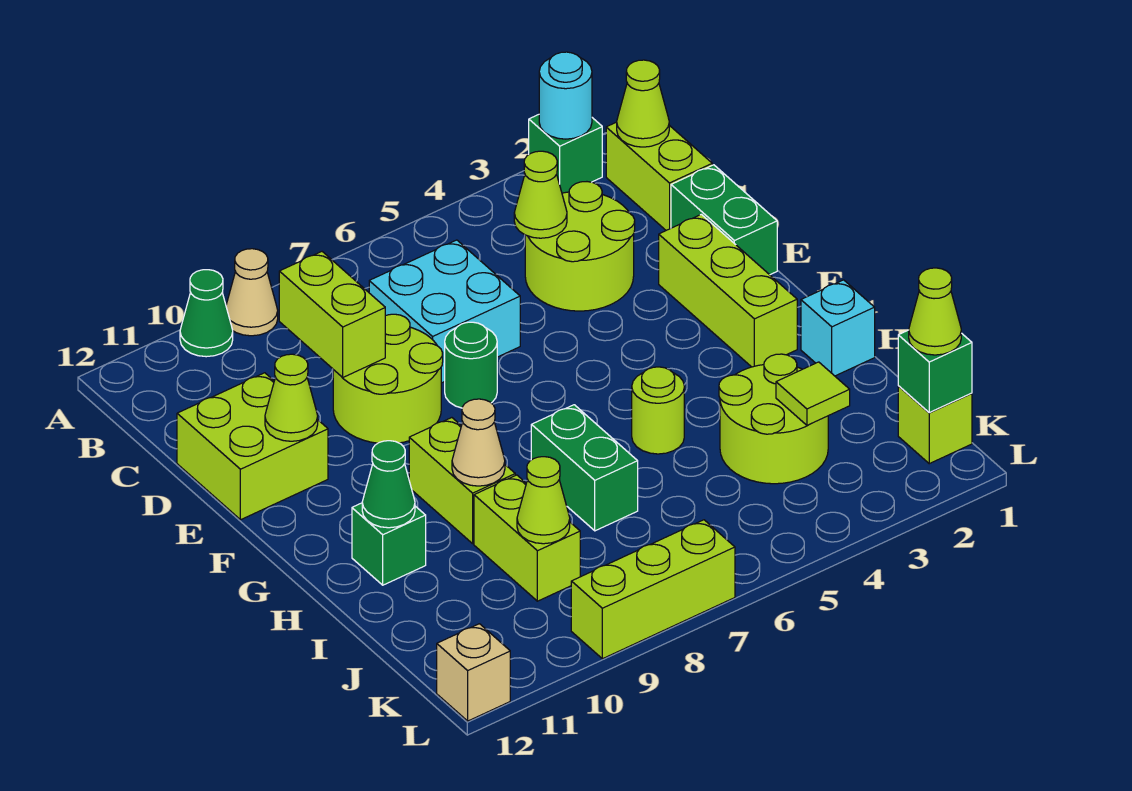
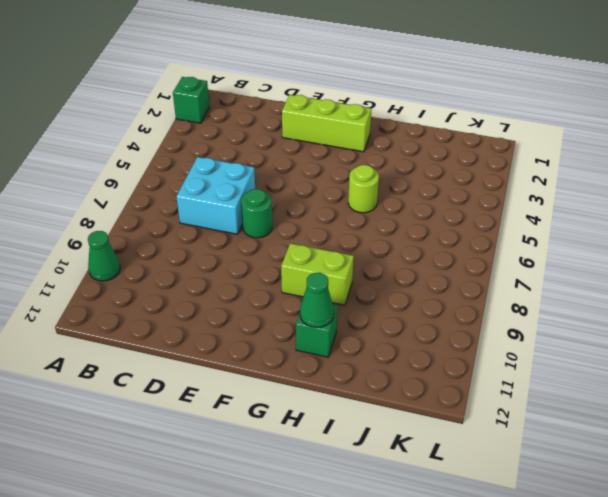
none -> tan 1x1 cone [226,249,278,336]
none -> lime 1x2 brick [606,122,712,230]
none -> lime 2x2 round brick [525,182,635,311]
none -> green 1x2 brick [671,165,777,275]

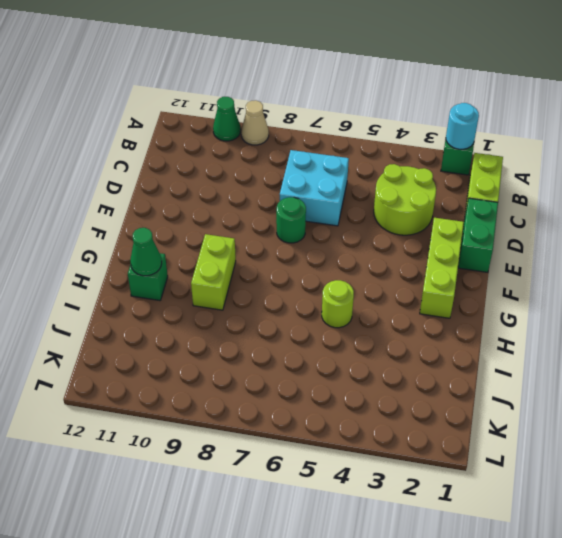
none -> lime 2x2 round brick [333,314,443,443]
none -> lime 2x2 brick [177,373,328,520]
none -> cyan 1x1 brick [801,280,875,376]
none -> green 1x2 brick [531,405,638,531]

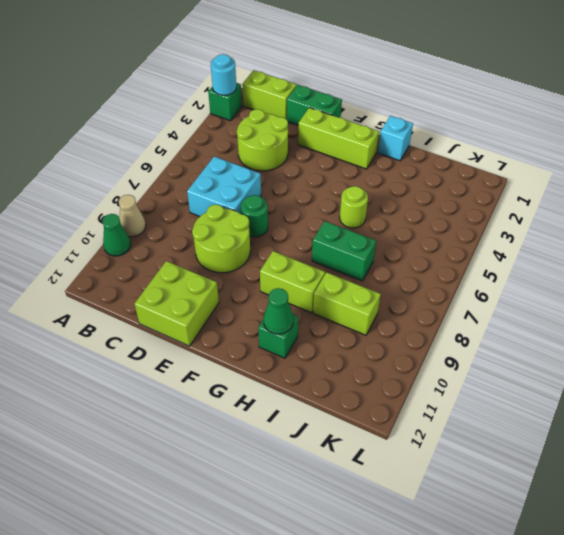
none -> lime 2x2 round brick [719,354,828,484]
none -> lime 1x1 brick [898,386,972,464]
none -> lime 1x3 brick [571,520,735,659]
none -> tan 1x1 brick [437,624,510,721]

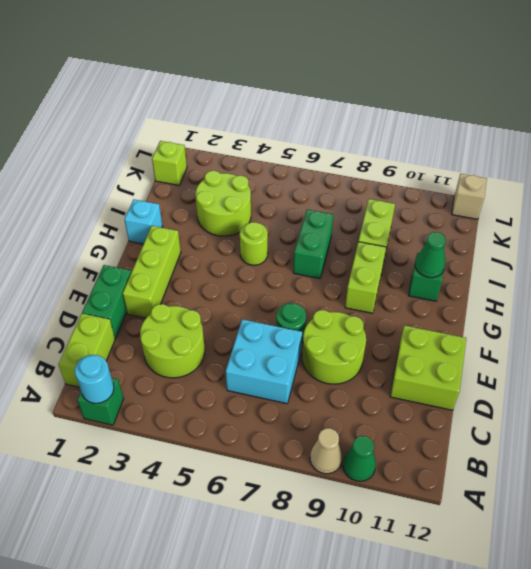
none -> lime 1x3 brick [571,520,735,659]
none -> lime 1x1 cone [617,60,669,147]
none -> lime 1x1 cone [514,151,567,238]
none -> lime 1x2 brick [279,252,385,378]

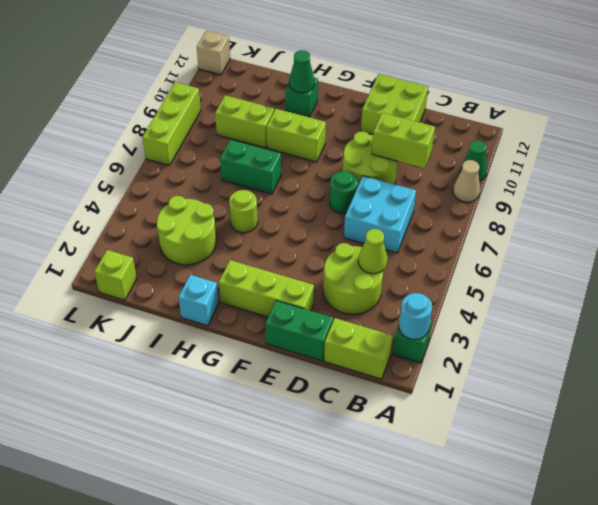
none -> lime 1x1 cone [617,60,669,147]
none -> lime 1x1 cone [265,354,318,441]
none -> tan 1x1 cone [452,399,505,486]
none -> lime 1x1 tile [776,362,850,425]

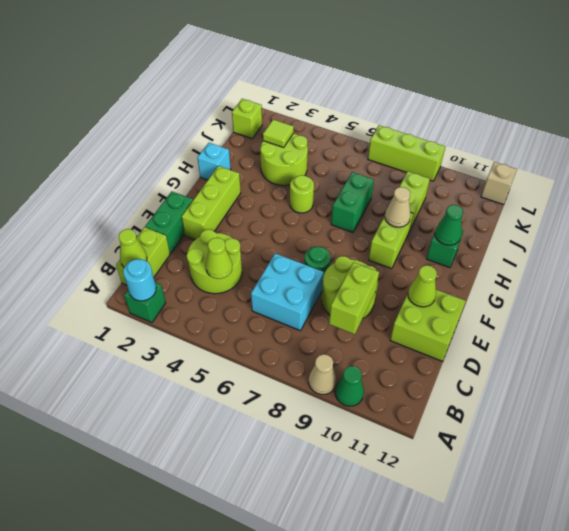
none -> lime 1x1 cone [517,457,570,544]
none -> green 1x1 brick [898,330,972,412]
none -> lime 1x1 cone [909,268,961,355]

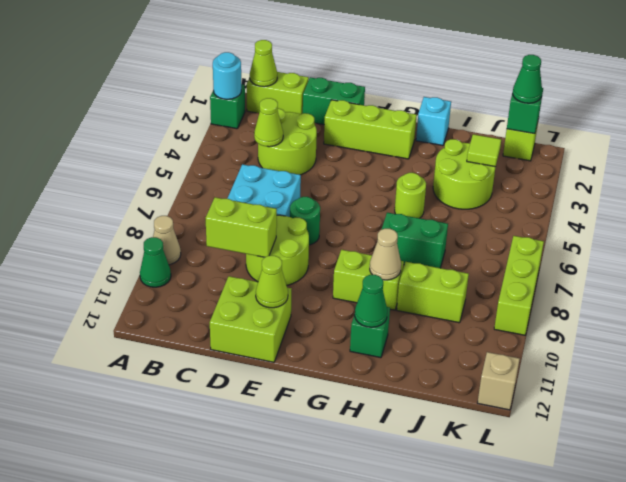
green 1x1 cone [513,55,542,103] -> lime 1x1 cone [909,268,961,355]
none -> lime 1x1 cone [517,457,570,544]

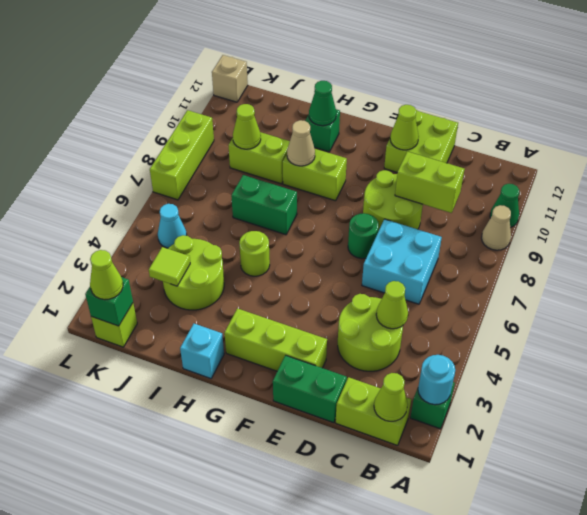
cyan 1x1 cone [158,204,187,248] -> none

